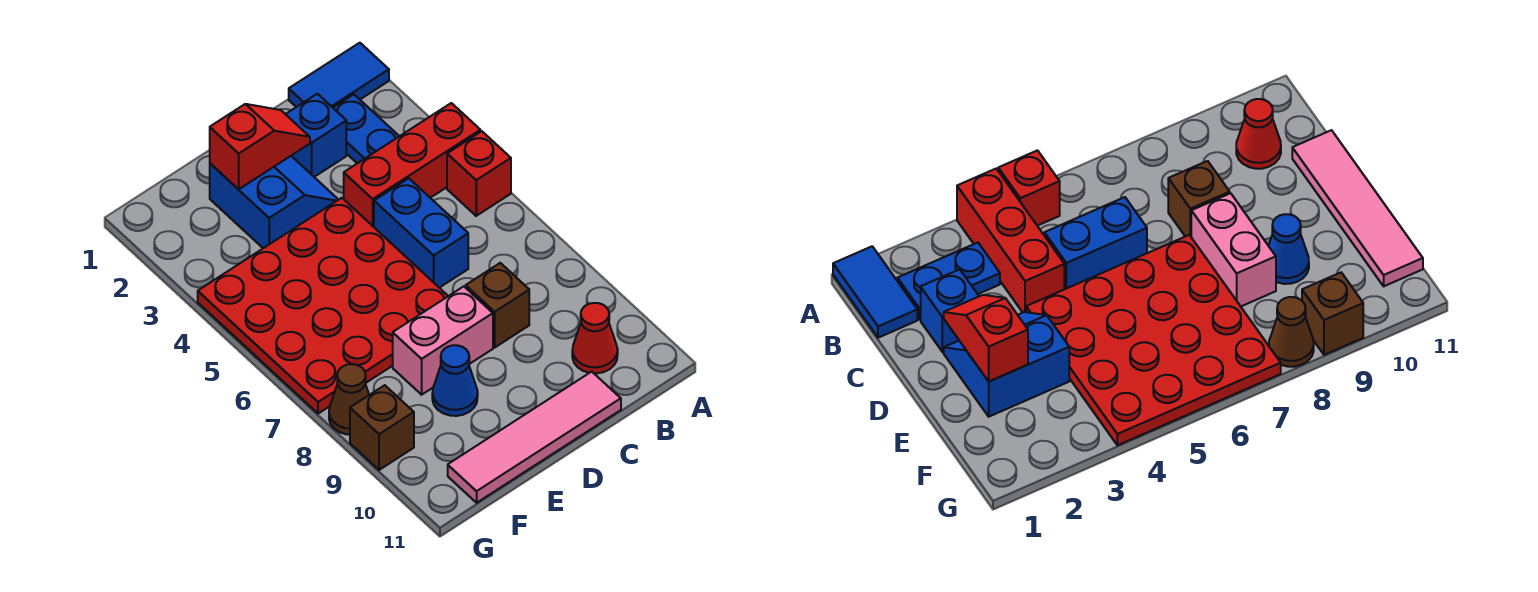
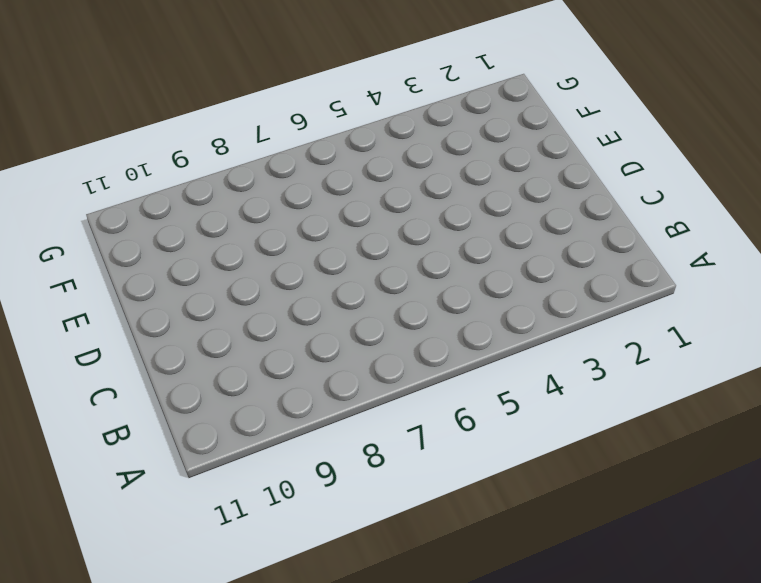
none -> blue 1x2 tile [289,43,389,107]
none -> red 1x3 brick [344,103,480,227]
none -> red 1x1 brick [447,131,511,216]

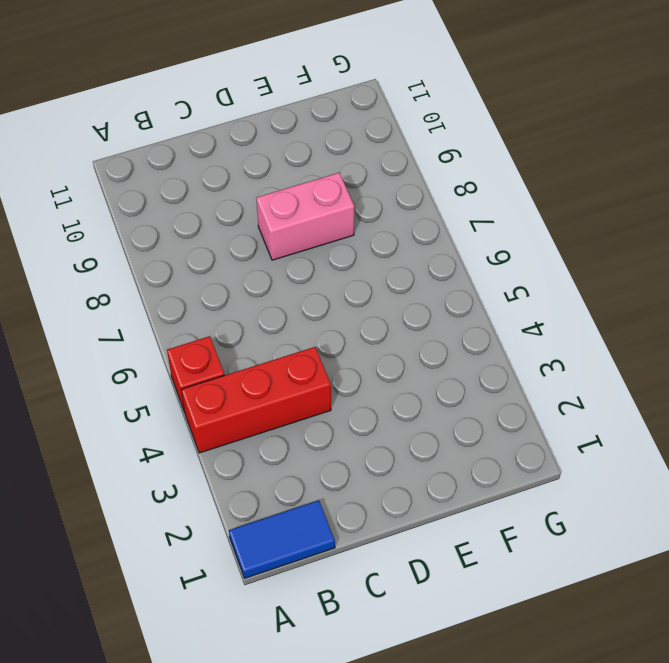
none -> blue 1x2 plate [333,94,399,163]
none -> red 1x1 cone [572,303,618,373]
none -> blue 1x1 brick [286,94,346,177]

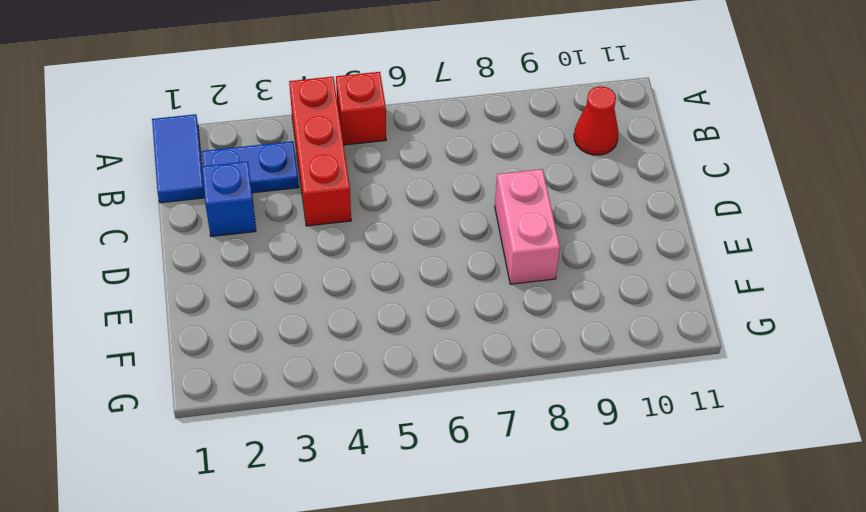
none -> blue 1x2 brick [374,178,468,288]
none -> brown 1x1 brick [466,263,529,347]
none -> pink 1x4 tile [448,372,621,503]

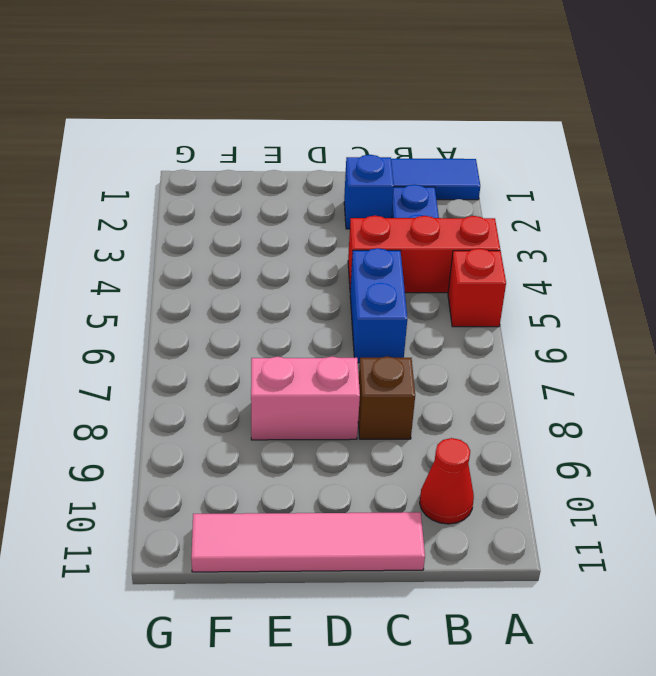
none -> blue 2x2 slope [210,156,338,248]
none -> red 4x4 plate [198,198,448,414]
none -> blue 1x1 cone [432,345,478,416]

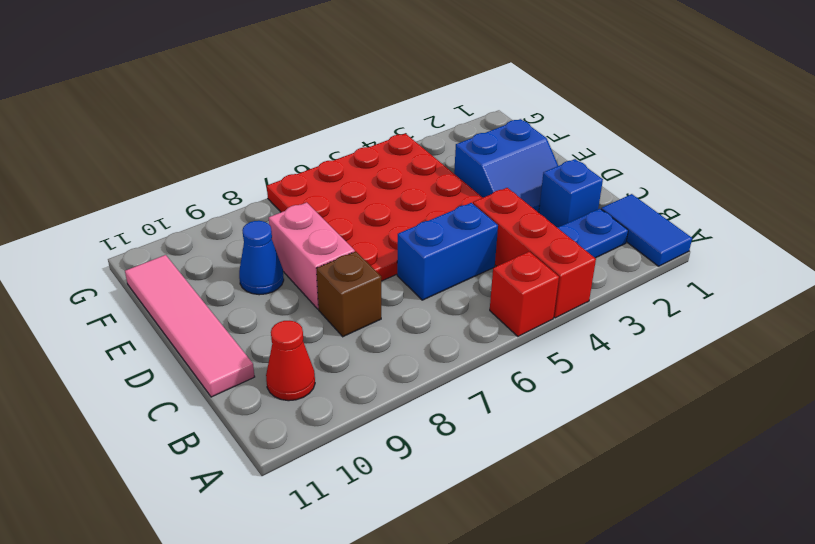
none -> brown 1x1 cone [329,364,369,435]
none -> brown 1x1 brick [350,385,414,470]
none -> red 1x2 slope [210,104,310,189]

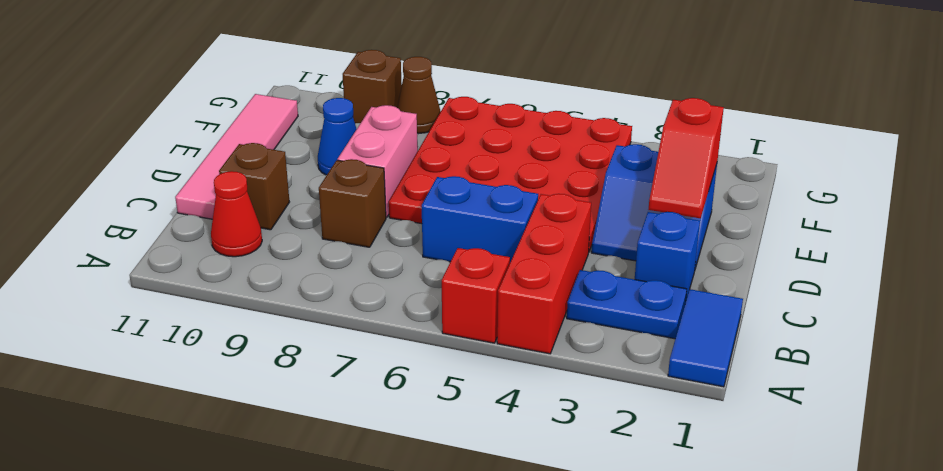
brown 1x1 brick [219,143,289,230] -> none

